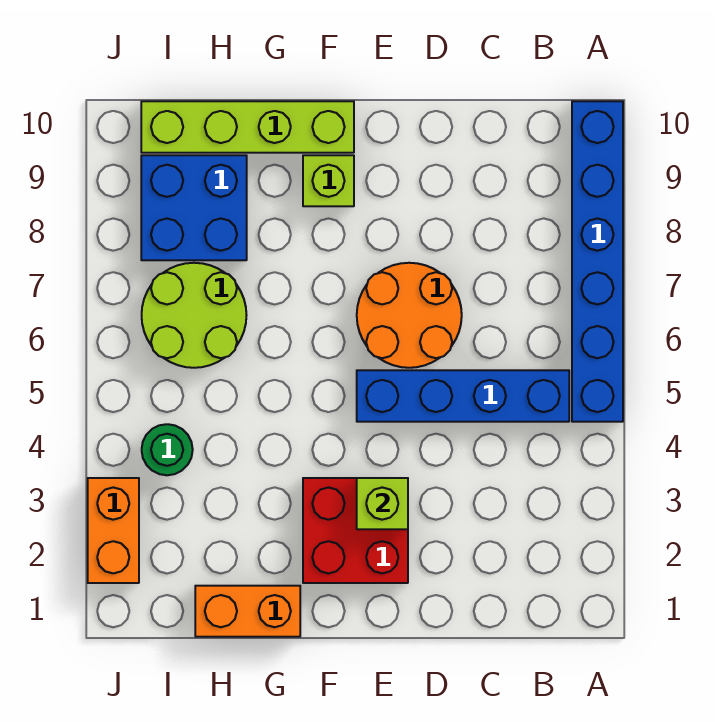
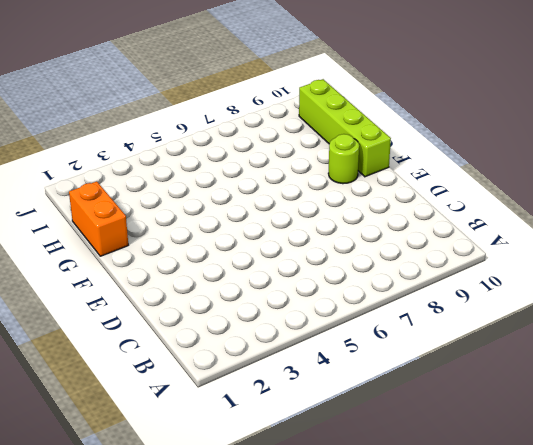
lime 1x1 round brick [328,134,359,184] -> lime 1x1 brick [303,155,354,206]
none -> blue 1x6 brick [572,101,623,422]
none -> blue 1x4 brick [357,370,569,422]
none -> orange 2x2 round brick [357,263,462,368]

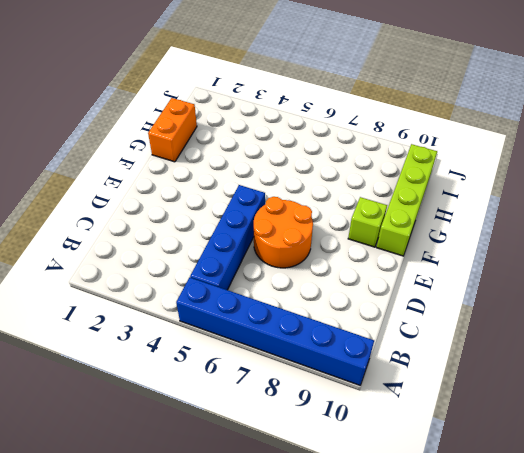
none -> red 2x2 brick [303,478,408,583]
none -> lime 2x2 round brick [142,263,246,368]
none -> blue 2x2 brick [141,155,247,260]

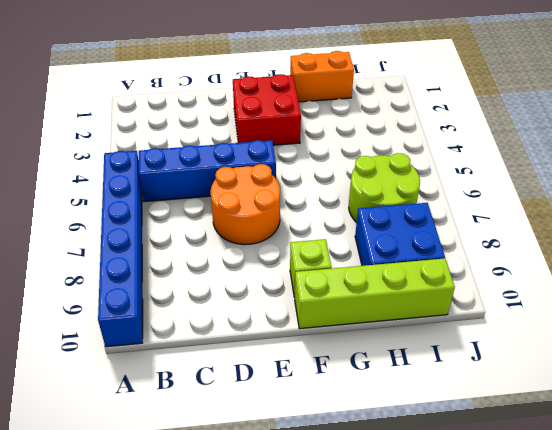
none -> green 1x1 round brick [142,424,193,475]
none -> orange 1x2 brick [88,478,139,583]
none -> lime 1x1 brick [357,478,408,529]

